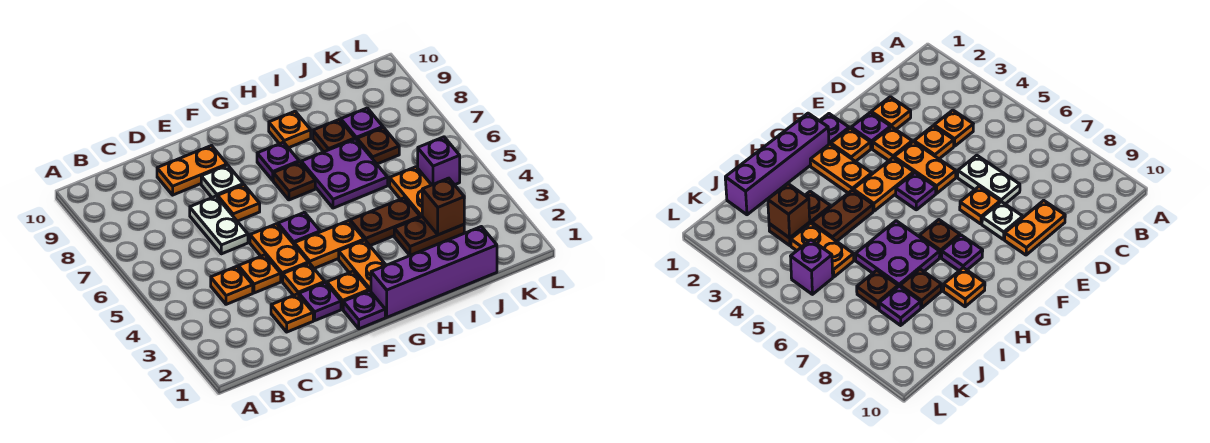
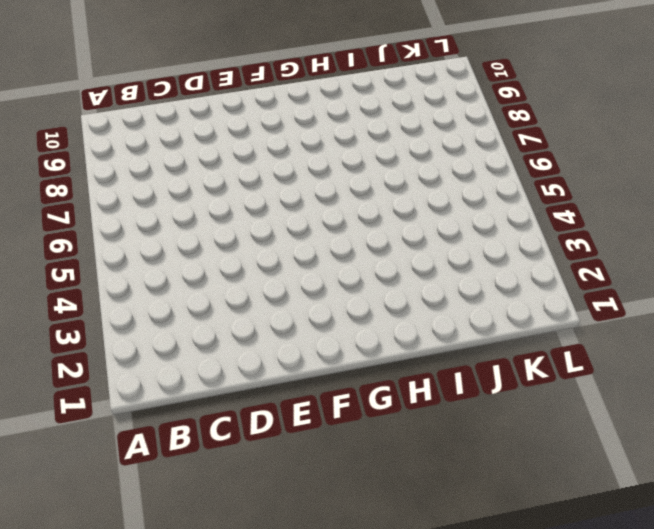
none -> orange 1x1 plate [211,266,253,304]
none -> orange 1x1 plate [271,294,313,332]
none -> orange 1x1 plate [239,255,281,293]

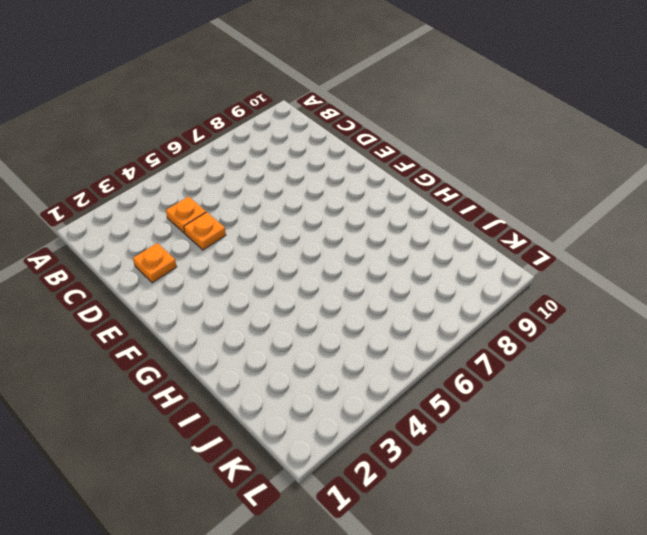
none -> white 1x2 plate [190,196,248,254]
none -> orange 1x2 plate [157,146,227,195]
none -> purple 1x1 plate [299,283,341,320]

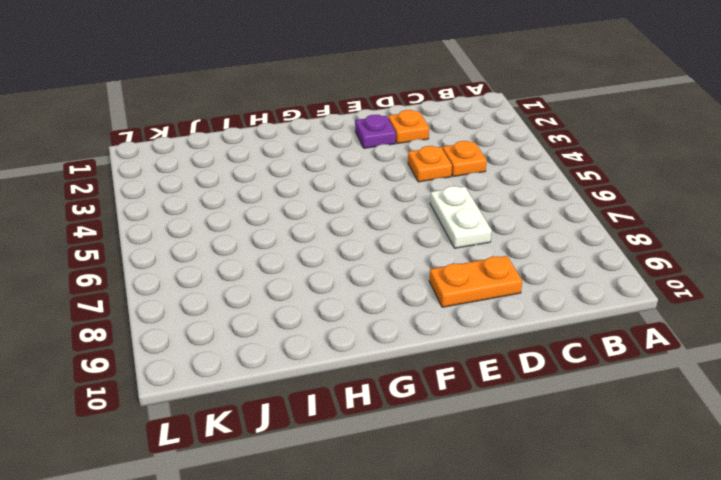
none -> orange 1x1 plate [283,263,325,296]
none -> orange 1x2 plate [250,224,309,281]
none -> orange 1x1 plate [218,185,260,221]

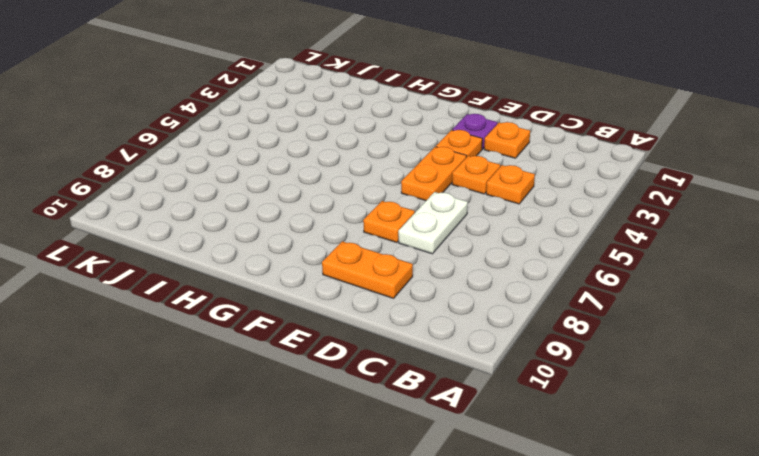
none -> white 1x1 plate [201,165,243,198]
none -> purple 1x1 plate [343,291,385,329]
none -> orange 1x1 plate [327,271,369,309]

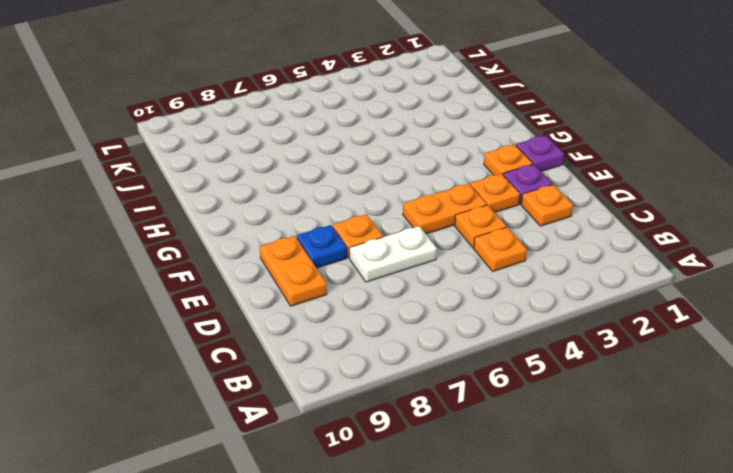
blue 1x1 plate [297,225,347,268] -> white 1x1 plate [201,165,243,198]
none -> orange 1x2 plate [294,221,364,268]
none -> purple 1x1 plate [278,212,320,244]
none -> purple 1x4 brick [371,227,497,317]

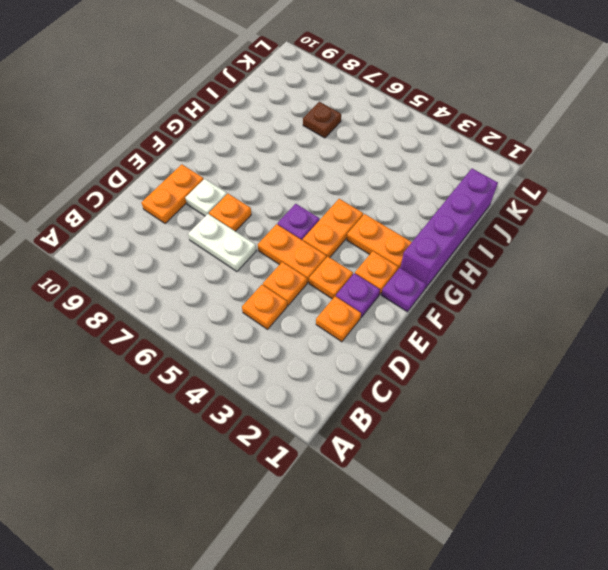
none -> brown 1x1 plate [273,162,315,200]
none -> purple 1x1 plate [257,142,299,180]
none -> brown 1x2 plate [350,198,420,245]

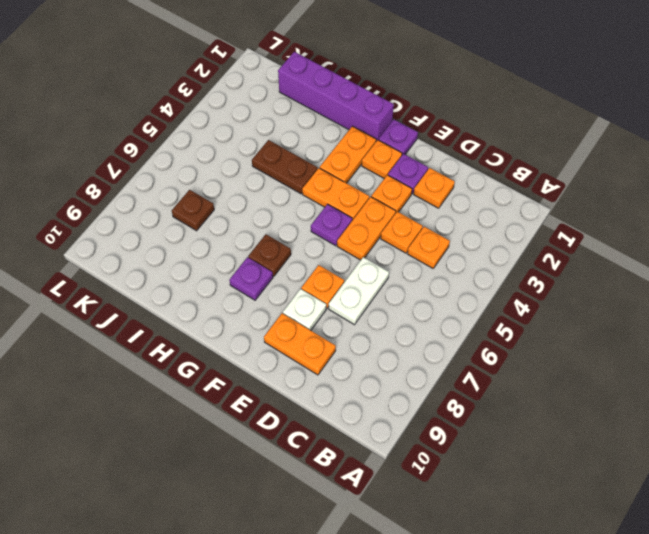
none -> purple 2x2 plate [301,139,388,208]
none -> orange 1x1 plate [269,111,311,148]
none -> brown 1x2 plate [394,217,464,255]

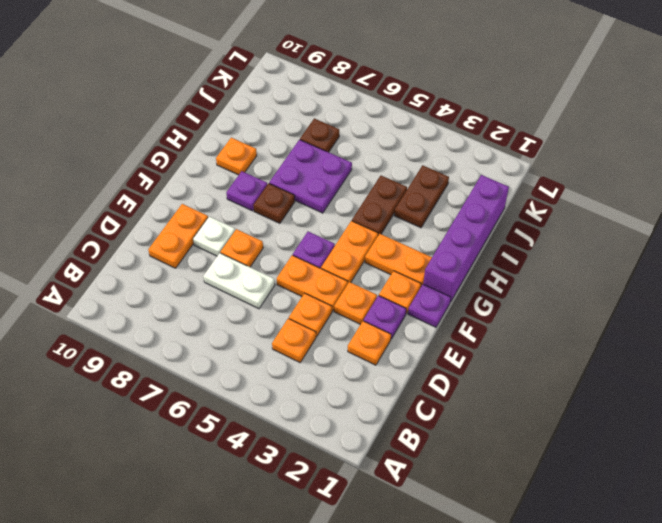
none -> brown 1x1 plate [313,119,355,152]
none -> orange 1x2 plate [390,167,431,217]
none -> purple 1x1 plate [341,108,383,140]

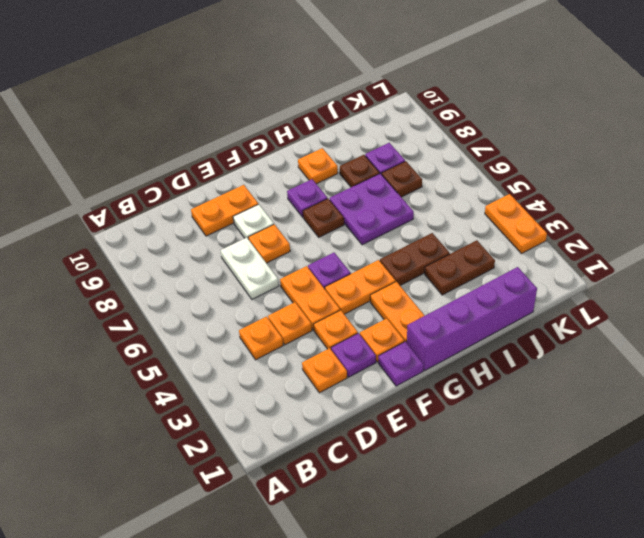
orange 1x2 plate [485,194,547,254] -> orange 1x2 plate moved to [390,167,431,217]
none -> purple 1x1 brick [418,137,460,185]
none -> brown 1x1 brick [422,178,464,235]

